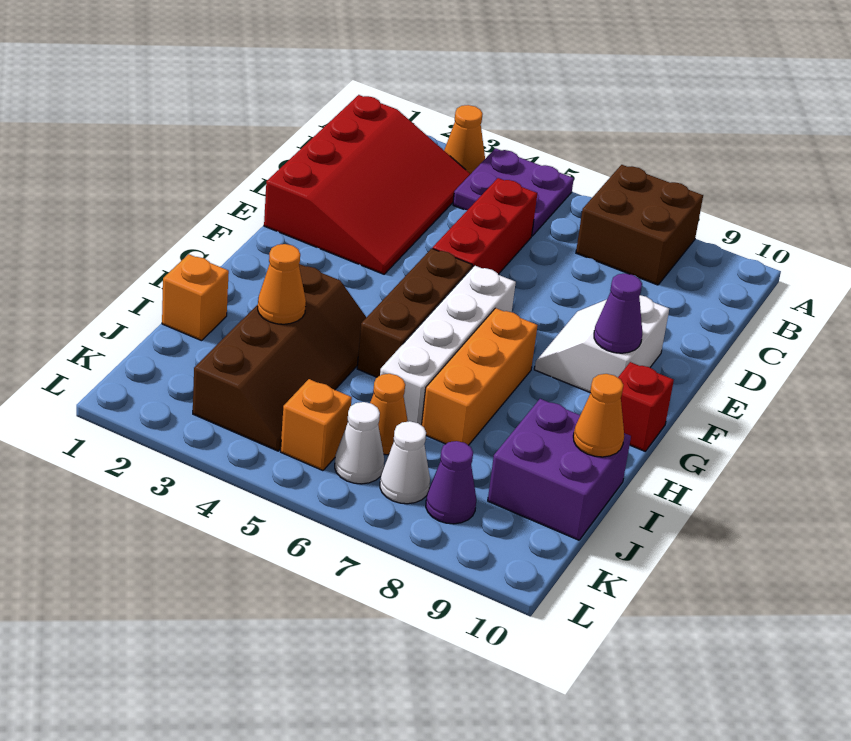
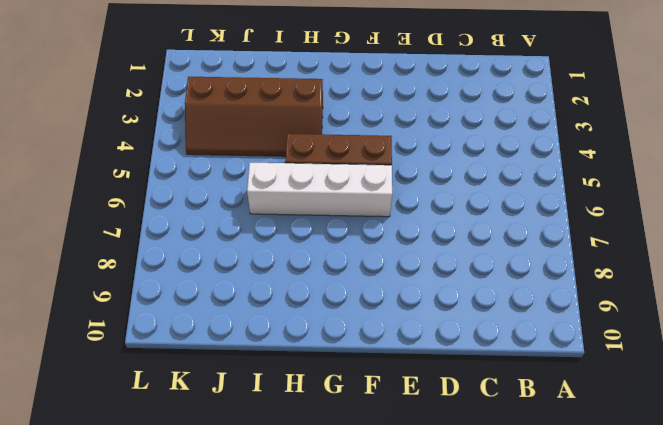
none -> orange 1x1 cone [444,105,485,174]
none -> purple 2x2 plate [453,148,574,236]
none -> brown 2x2 brick [576,165,703,285]

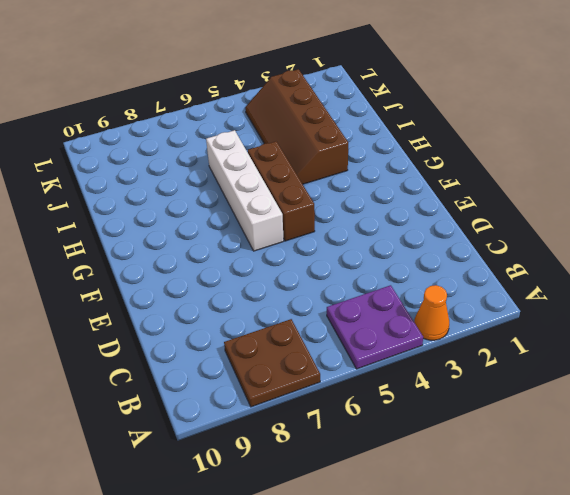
brown 2x2 plate [224,319,320,407] -> brown 2x2 brick [576,165,703,285]
none -> red 3x4 slope [264,95,470,274]
none -> red 1x3 brick [433,178,537,274]
none -> white 2x2 slope [534,295,669,392]

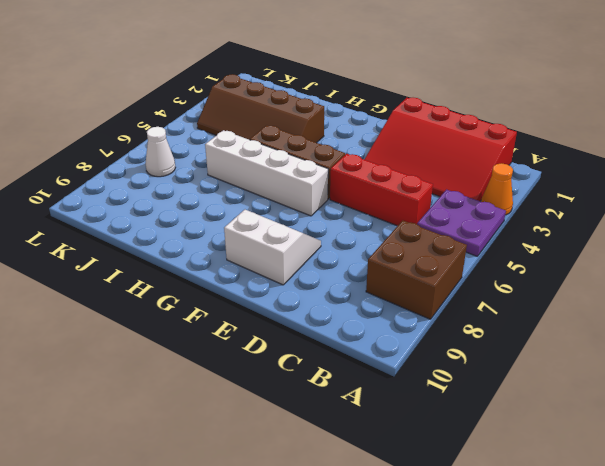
none -> orange 1x3 brick [422,308,538,445]
none -> red 1x1 brick [618,362,674,451]
none -> orange 1x1 brick [162,254,229,341]

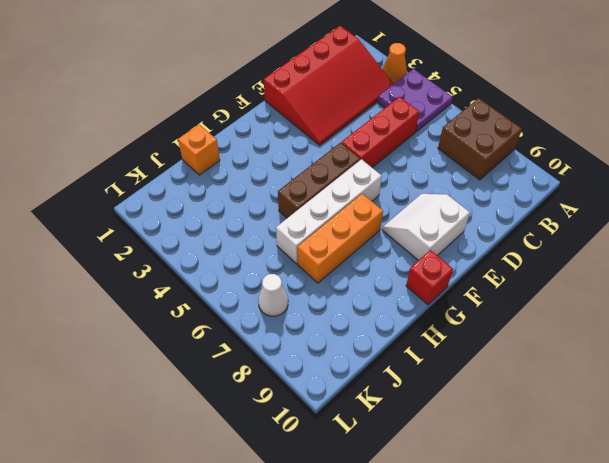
none -> brown 2x4 slope [193,264,367,451]
none -> purple 2x2 brick [488,399,631,540]
none -> orange 1x1 cone [370,374,408,455]

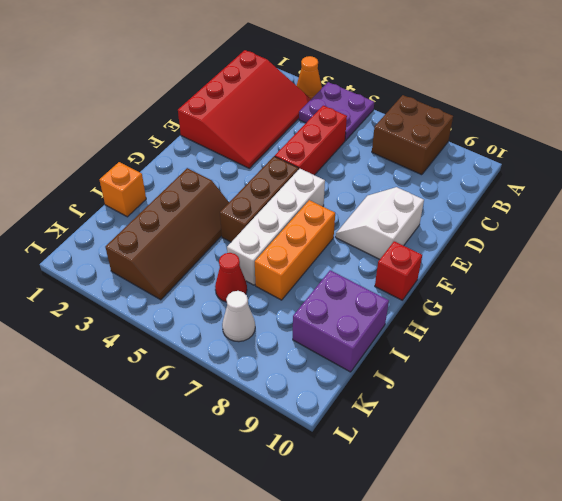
red 1x1 cone [215,253,247,302] -> orange 1x1 cone [370,374,408,455]
none -> orange 1x1 brick [281,379,352,471]
none -> white 1x1 cone [335,402,384,484]
none -> purple 1x1 cone [426,441,476,524]

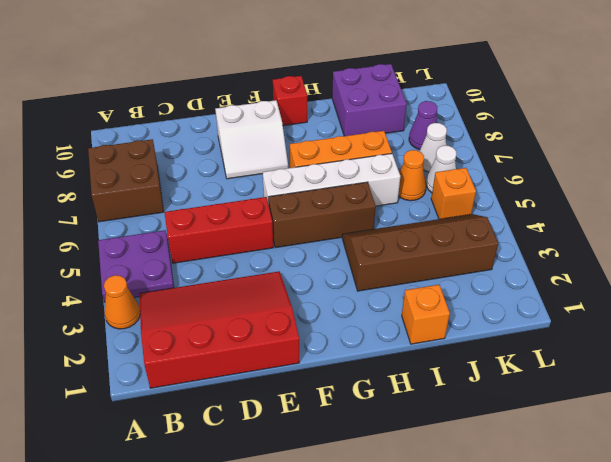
none -> purple 1x1 cone [594,273,642,353]
none -> orange 1x1 cone [258,244,306,324]
none -> orange 1x1 cone [573,374,624,457]

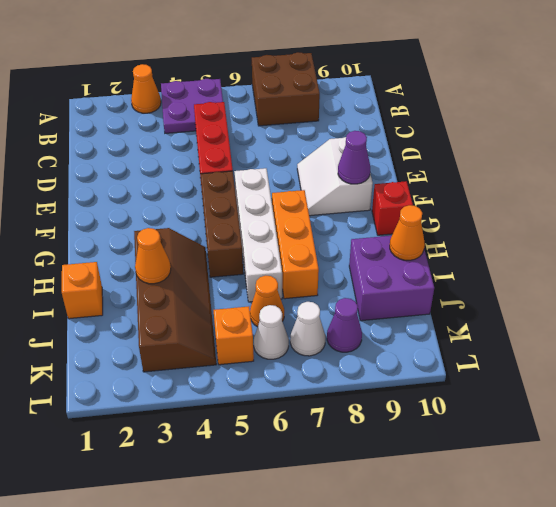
none -> red 3x4 slope [264,95,470,274]

